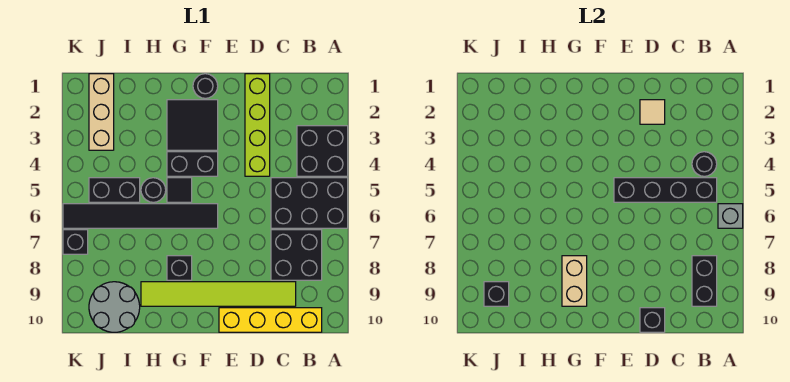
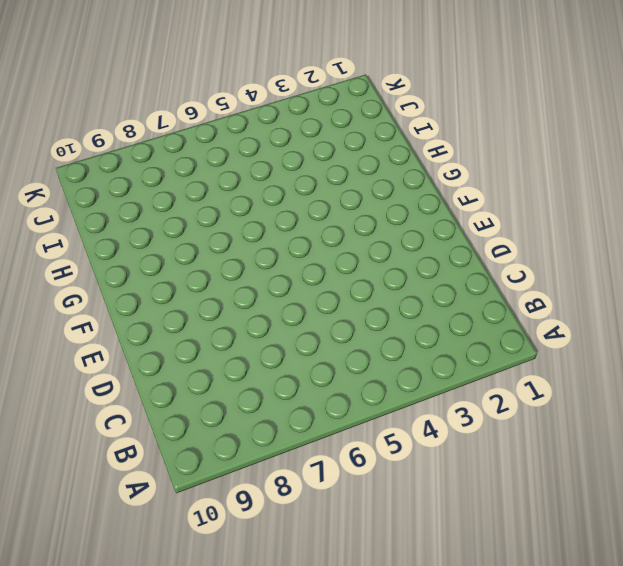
none -> black 2x2 brick [297,126,348,176]
none -> black 2x3 brick [271,178,348,228]
none -> black 2x2 brick [271,230,322,280]

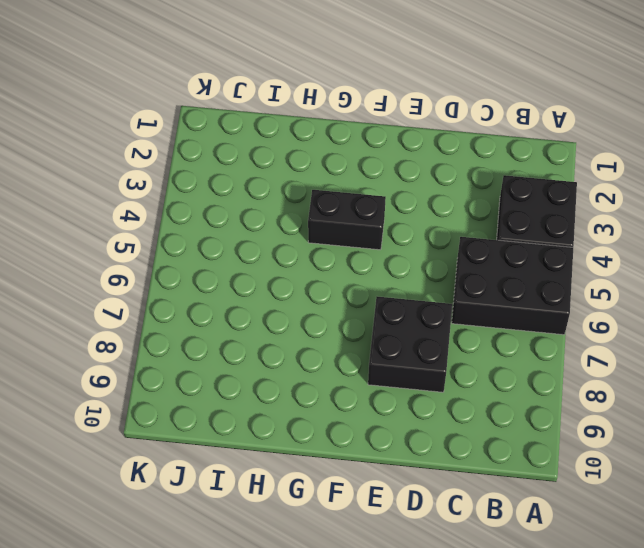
black 2x2 brick [368,297,452,392] -> black 2x2 brick moved to [271,230,322,280]
none -> yellow 1x4 brick [219,308,322,332]
none -> lime 1x6 tile [141,282,296,306]
none -> lime 1x4 brick [245,74,270,176]

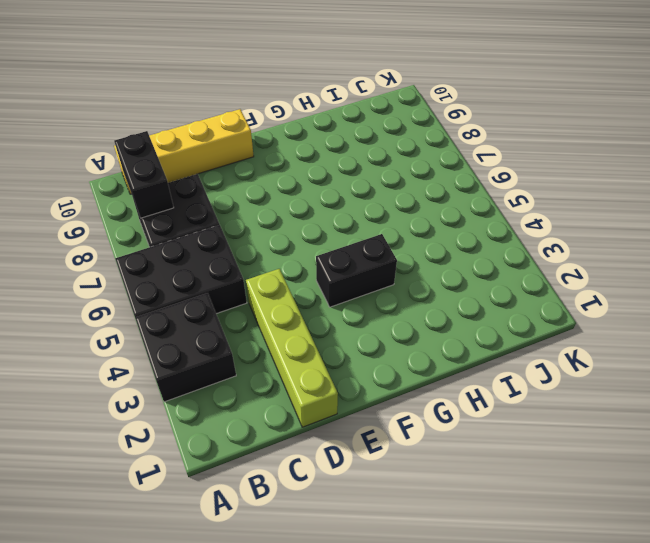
none -> lime 1x6 tile [141,282,296,306]
none -> black 1x1 round brick [193,74,218,98]
none -> black 2x2 tile [167,100,218,150]

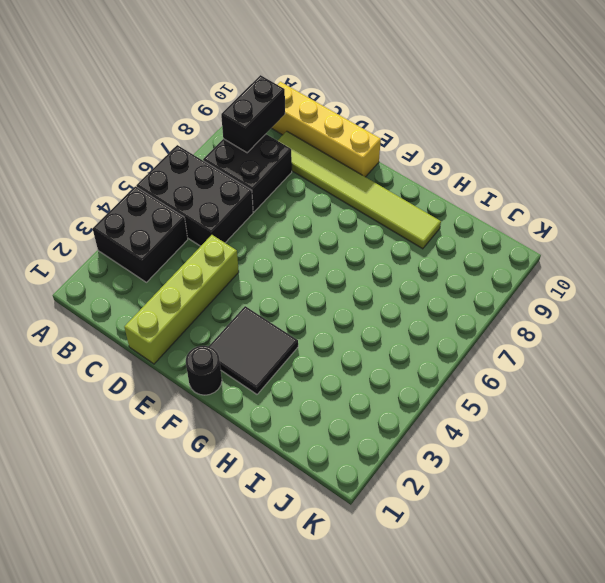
none -> black 1x2 brick [167,152,218,176]
none -> black 1x6 tile [63,204,218,228]
none -> black 1x1 tile [167,178,192,202]

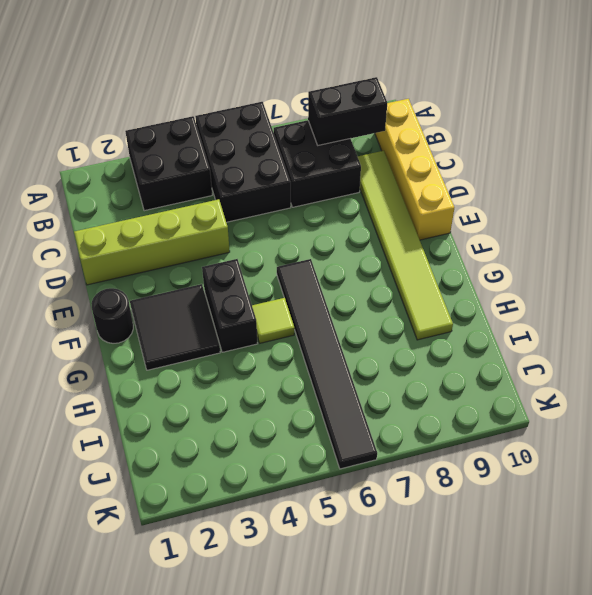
lime 1x1 tile [252,298,294,343] -> black 1x1 tile [167,178,192,202]
none -> black 1x1 brick [167,256,192,280]
none -> black 1x1 round brick [141,178,166,202]
none -> black 1x2 brick [89,178,140,202]

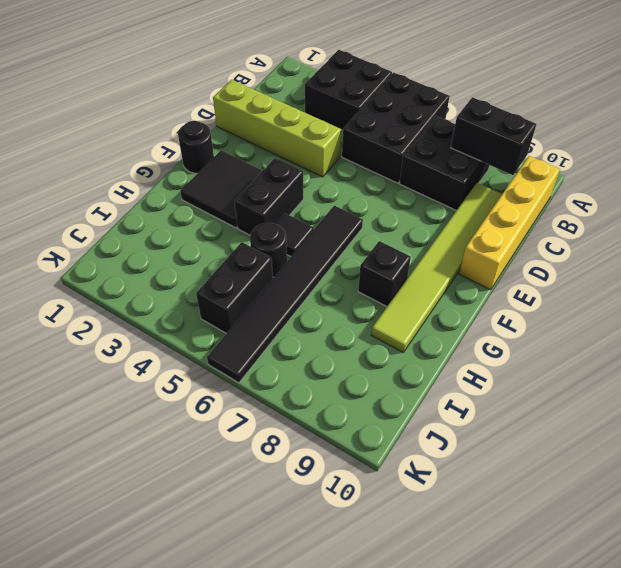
none -> grey 2x2 round brick [89,282,140,332]
none -> tan 1x3 brick [89,74,114,150]
none -> black 1x1 brick [63,230,88,254]

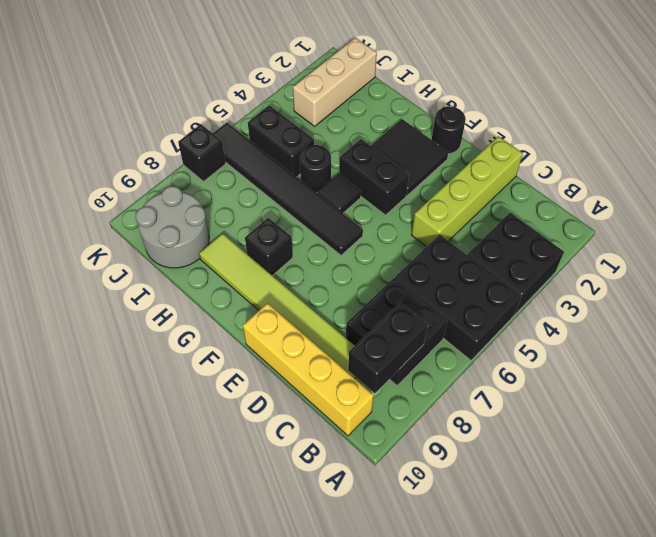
none -> grey 1x1 brick [718,204,743,228]
none -> black 1x1 round brick [692,152,717,176]
none -> black 1x4 brick [614,178,717,202]

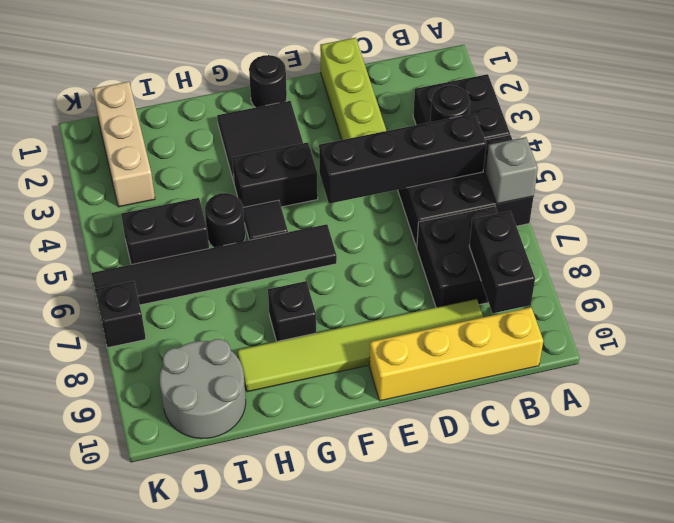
none -> tan 1x1 tile [640,100,665,124]
none -> black 1x1 brick [640,308,665,332]
none -> tan 1x2 brick [562,256,587,306]

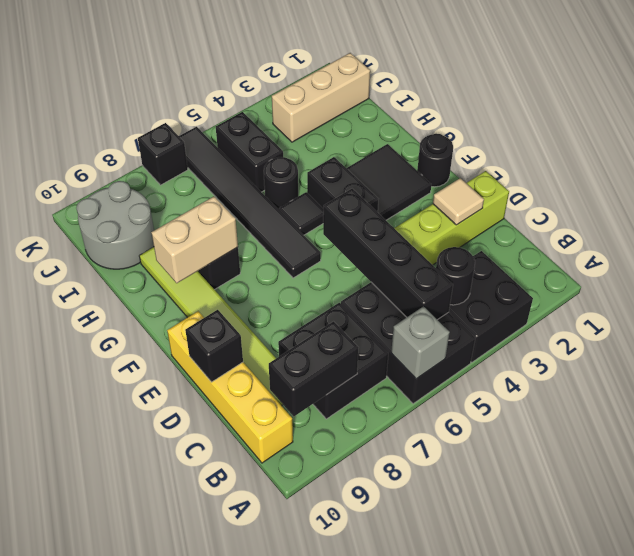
none -> black 1x1 brick [484,282,509,306]

